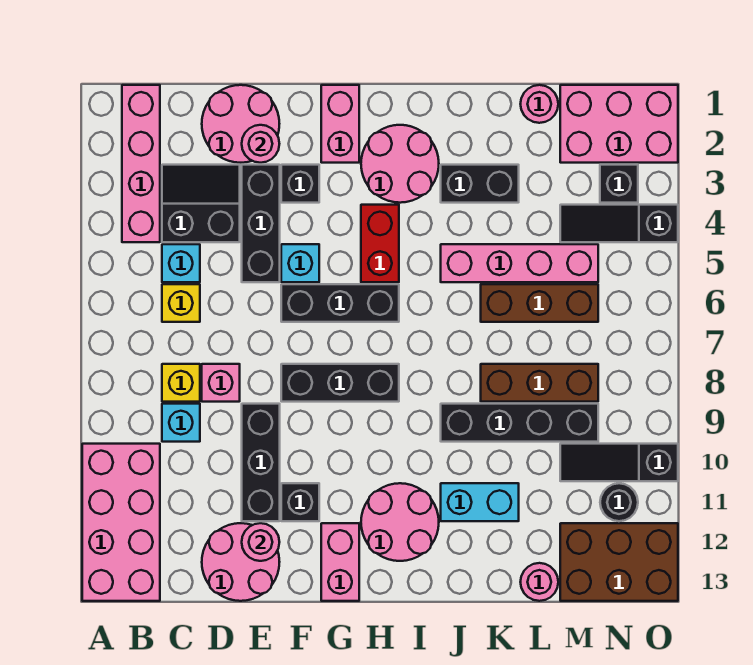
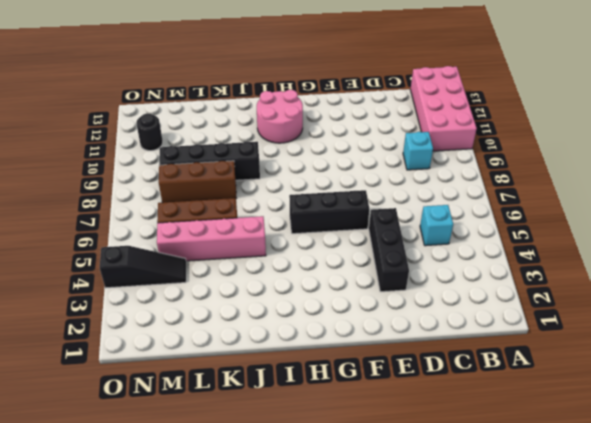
none -> pink 1x4 brick [122,85,160,242]
none -> black 2x2 slope [162,165,240,242]
none -> yellow 1x1 brick [162,284,200,322]
none -> yellow 1x1 brick [162,364,200,402]

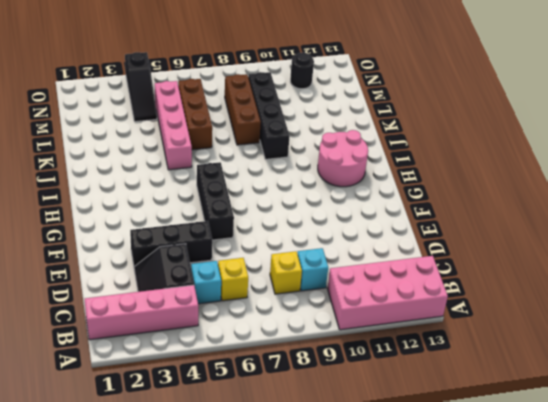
none -> pink 2x2 round brick [202,85,279,163]
none -> pink 1x1 brick [202,364,240,402]
none -> pink 2x2 round brick [202,523,279,601]
none -> black 1x3 brick [242,404,280,521]

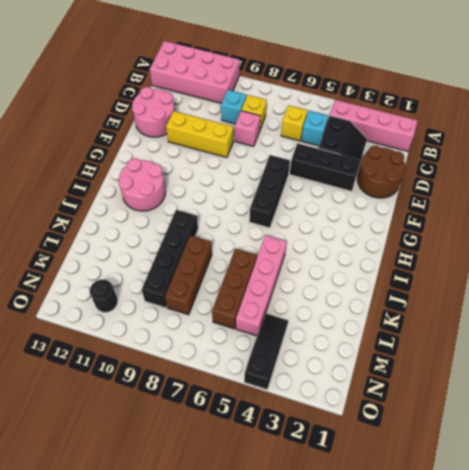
brown 2x2 round brick [357,146,405,198] -> pink 2x2 round brick [202,85,279,163]
yellow 1x3 brick [166,111,233,158] -> black 1x3 brick [242,404,280,521]
none -> black 1x1 brick [281,165,319,203]
none -> cyan 1x1 brick [281,244,319,282]
none -> black 1x3 brick [281,364,399,402]
none -> black 1x1 brick [281,483,319,521]

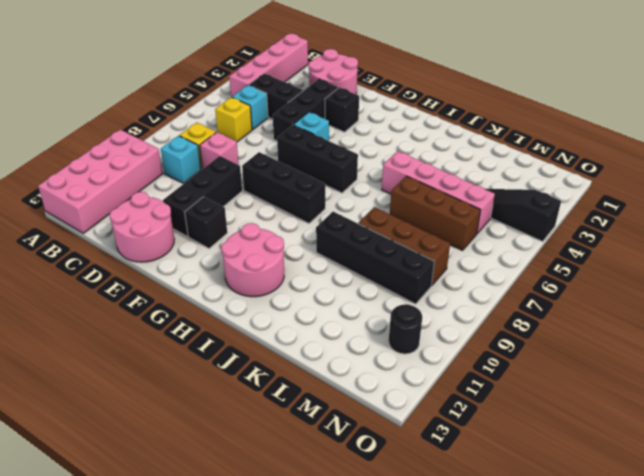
none -> pink 1x2 brick [321,85,359,163]
none -> pink 1x2 brick [321,523,359,601]
none -> pink 2x2 round brick [361,125,439,203]
none -> red 1x2 brick [361,205,399,282]

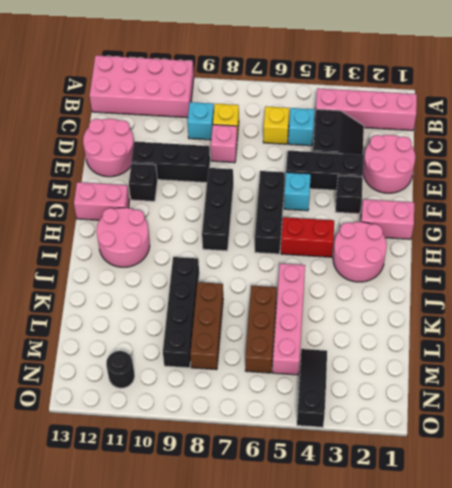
none -> black 1x2 brick [441,165,519,203]
none -> cyan 1x2 brick [441,483,519,521]
none -> pink 1x1 round brick [521,85,558,123]
none -> pink 1x1 round brick [521,563,558,601]

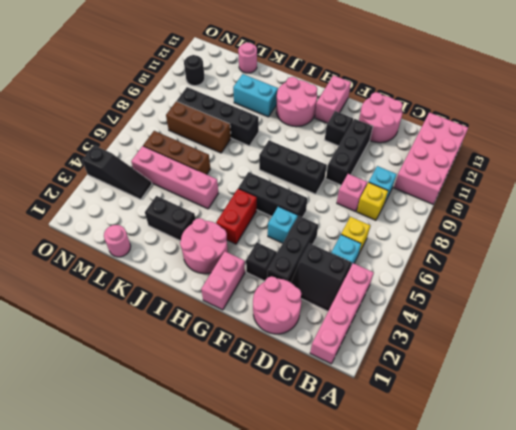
none -> pink 2x3 brick [560,85,678,163]
none -> black 1x3 slope [560,444,678,481]
none -> brown 2x3 brick [560,523,678,601]
none -> black 1x1 brick [600,165,638,203]

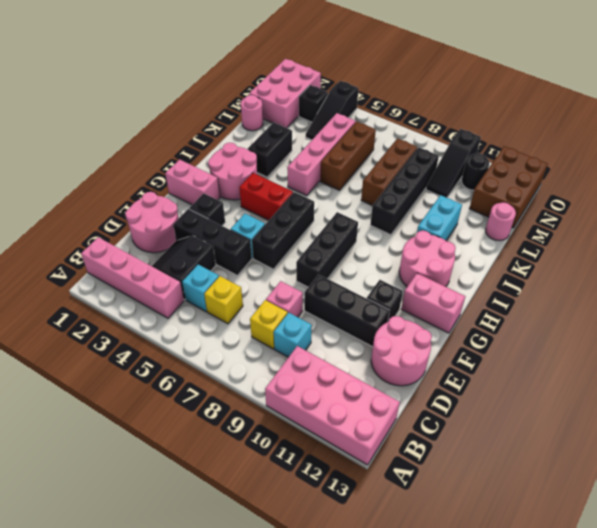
none -> pink 1x1 round brick [242,125,279,163]
none -> pink 1x1 round brick [242,523,279,561]

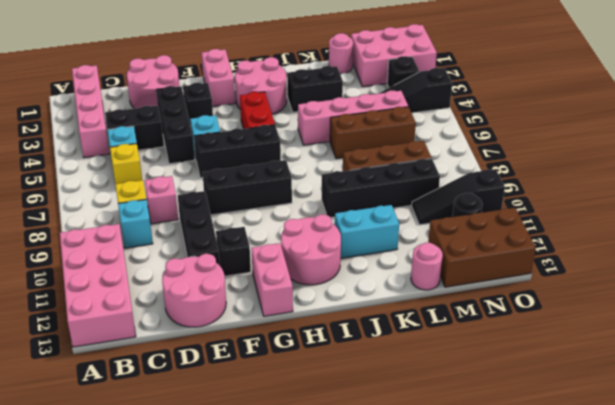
none -> pink 1x1 round brick [242,125,279,163]
none -> pink 1x1 round brick [242,523,279,561]

